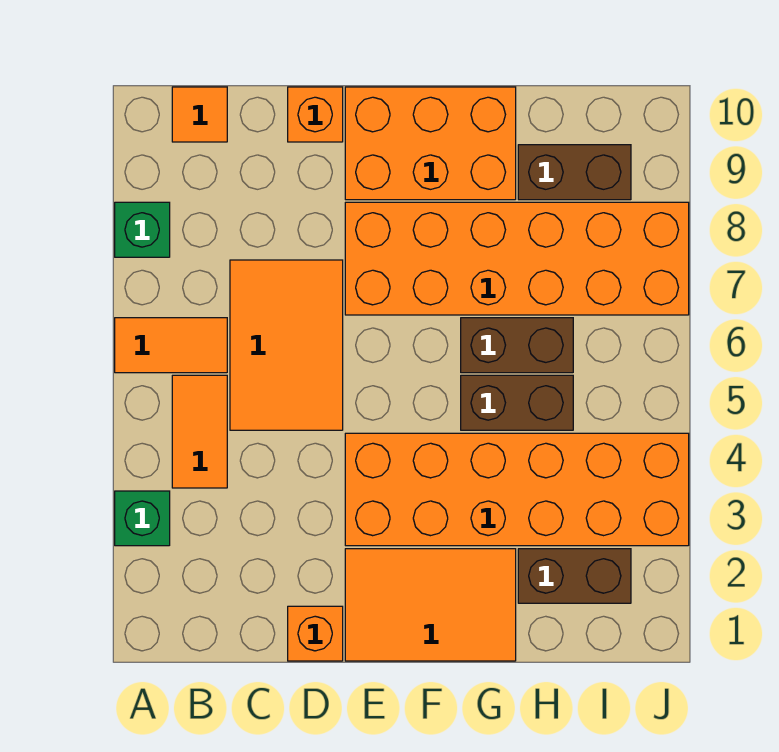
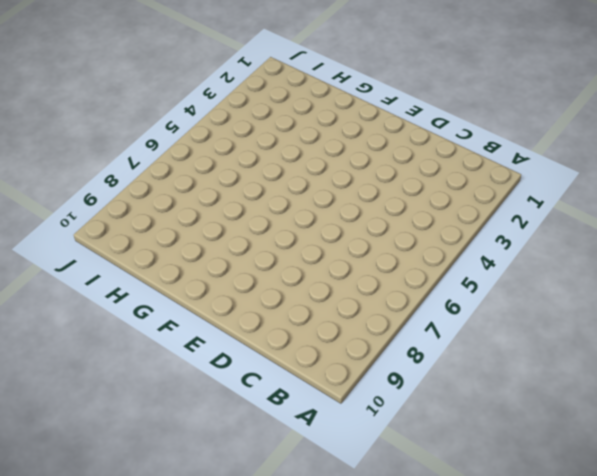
none -> green 1x1 brick [115,491,170,546]
none -> orange 1x2 tile [115,318,227,373]
none -> green 1x1 brick [115,202,170,257]

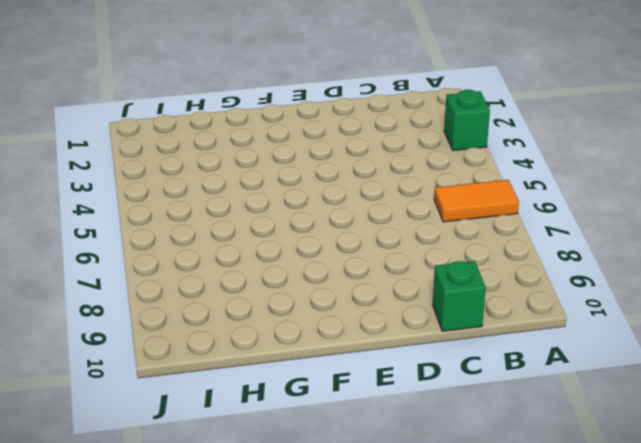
green 1x1 brick [433,261,486,331] -> green 1x1 brick moved to [115,202,170,257]
none -> orange 1x2 tile [172,375,227,488]
none -> orange 1x1 tile [172,87,227,142]
none -> orange 2x3 tile [230,260,343,430]

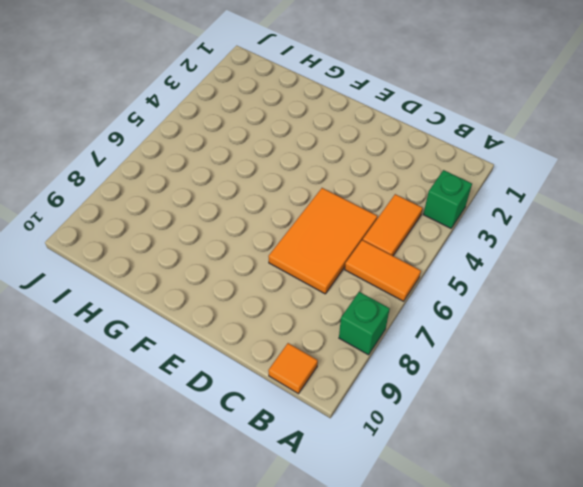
none -> orange 1x1 brick [288,606,343,661]
none -> orange 1x1 brick [288,87,343,142]
none -> orange 2x3 tile [345,549,516,661]

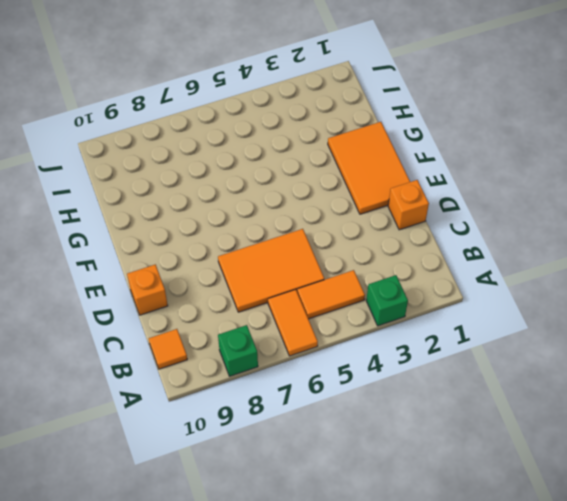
none -> orange 2x6 brick [345,433,689,546]
none -> orange 2x6 brick [345,202,689,315]
none -> orange 2x3 brick [345,87,516,200]

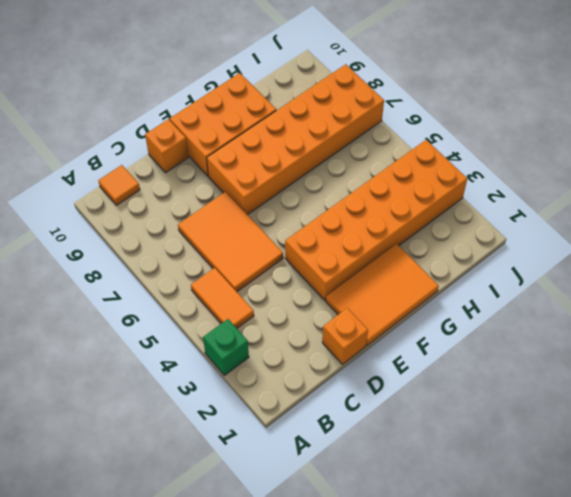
none -> orange 1x2 tile [115,318,227,373]
none -> green 1x1 brick [115,202,170,257]
none -> brown 1x2 brick [461,375,573,430]

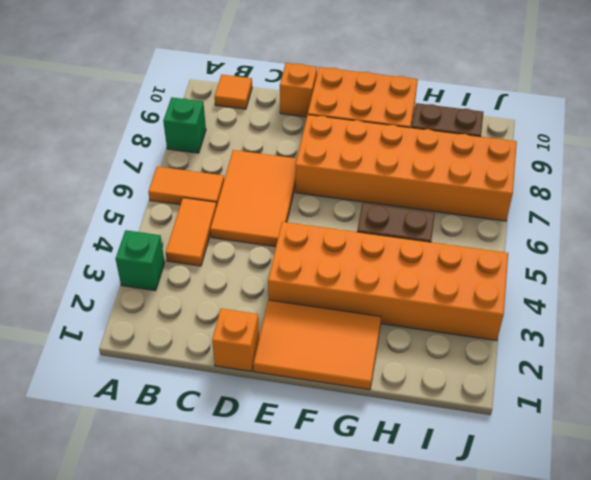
none -> brown 1x2 brick [461,318,573,373]
none -> brown 1x2 brick [518,549,631,603]

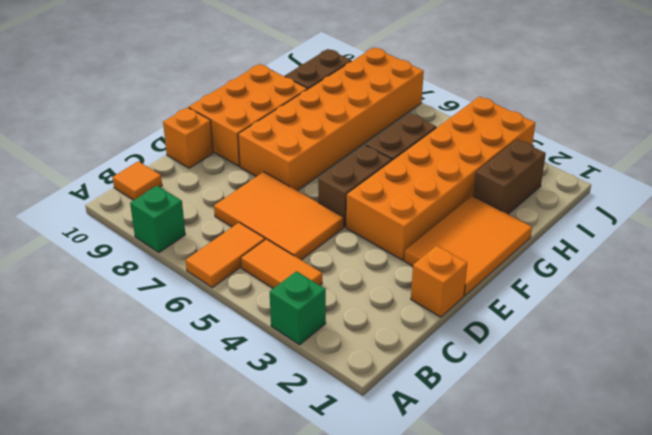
brown 1x2 brick [318,145,392,227] -> brown 1x2 brick moved to [461,318,573,373]

